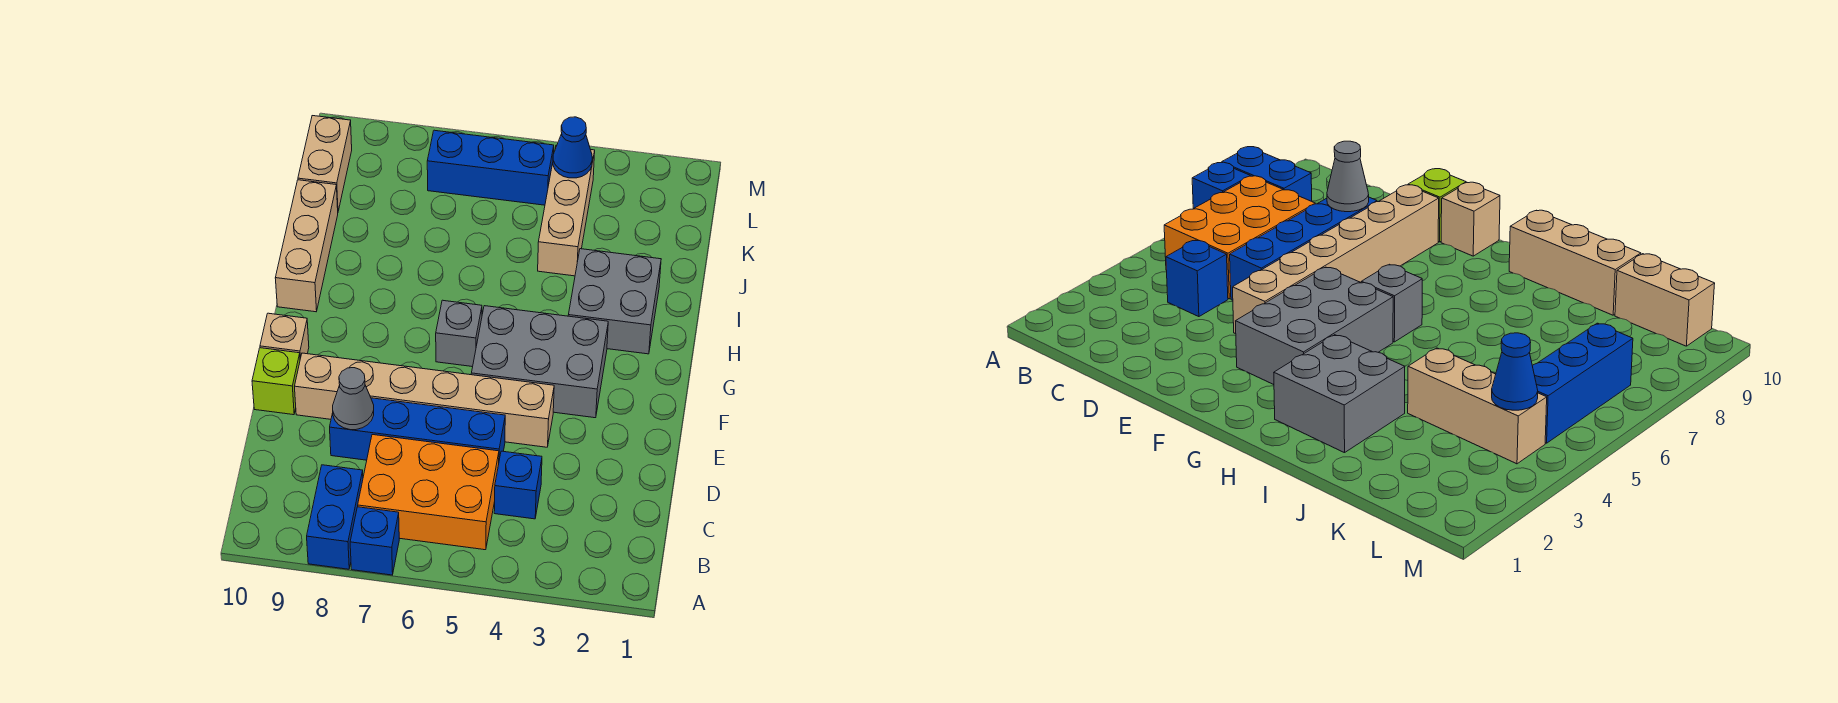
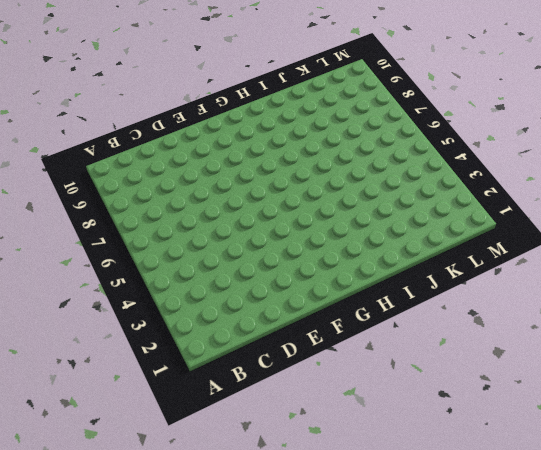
none -> blue 1x1 brick [350,507,399,575]
none -> blue 1x2 brick [307,465,363,569]
none -> orange 2x3 brick [358,435,499,550]

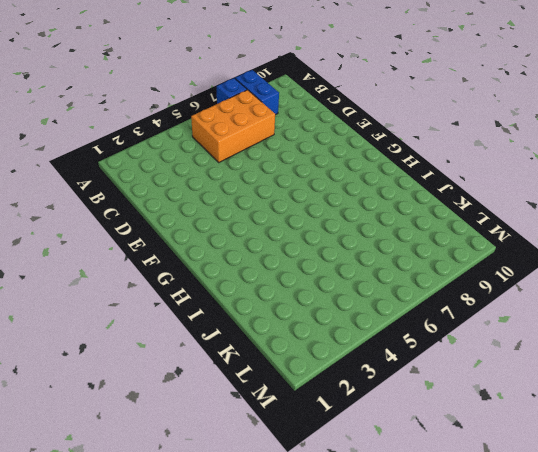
none -> blue 1x1 brick [494,451,542,519]
none -> blue 1x4 brick [330,398,505,460]
none -> tan 1x6 brick [295,353,554,447]

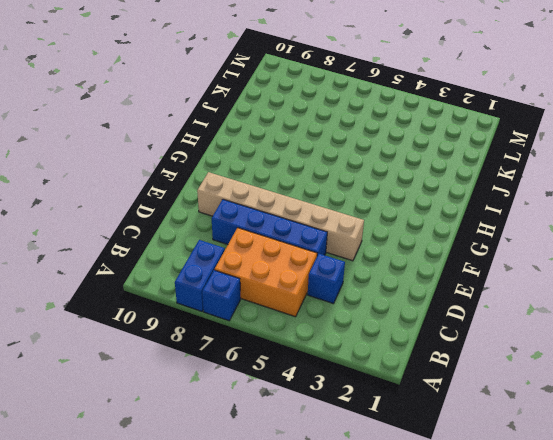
none -> lime 1x1 brick [252,348,300,415]
none -> grey 2x3 brick [471,306,608,418]
none -> tan 1x1 brick [260,313,309,359]

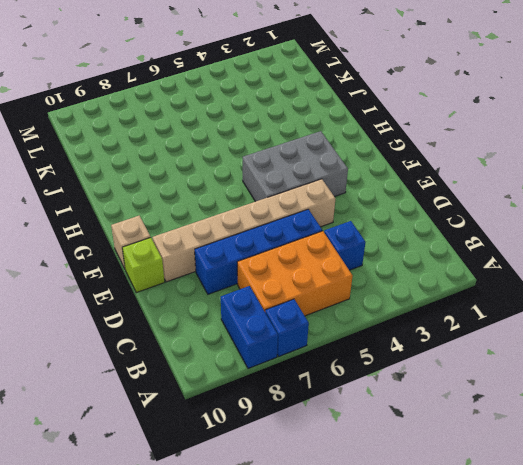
none -> grey 1x1 brick [436,300,482,367]
none -> grey 2x2 brick [568,249,661,354]
none -> tan 1x3 brick [275,180,338,312]

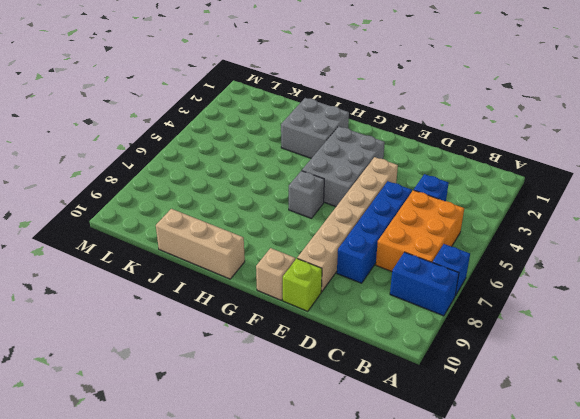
none -> tan 1x3 brick [538,145,595,276]
none -> tan 1x2 brick [298,116,352,211]
none -> blue 1x3 brick [427,130,554,205]

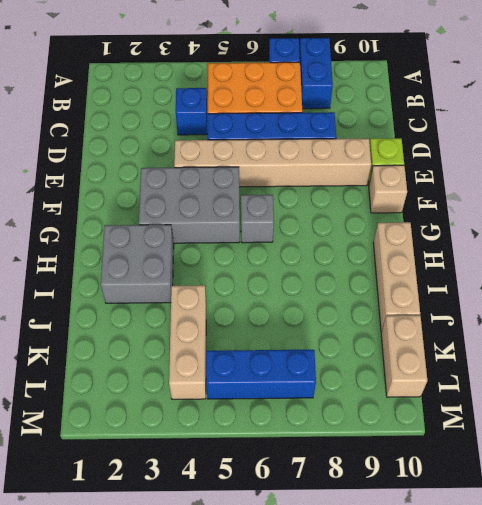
none -> grey 1x1 cone [333,368,374,430]
none -> blue 1x1 cone [553,117,592,178]

